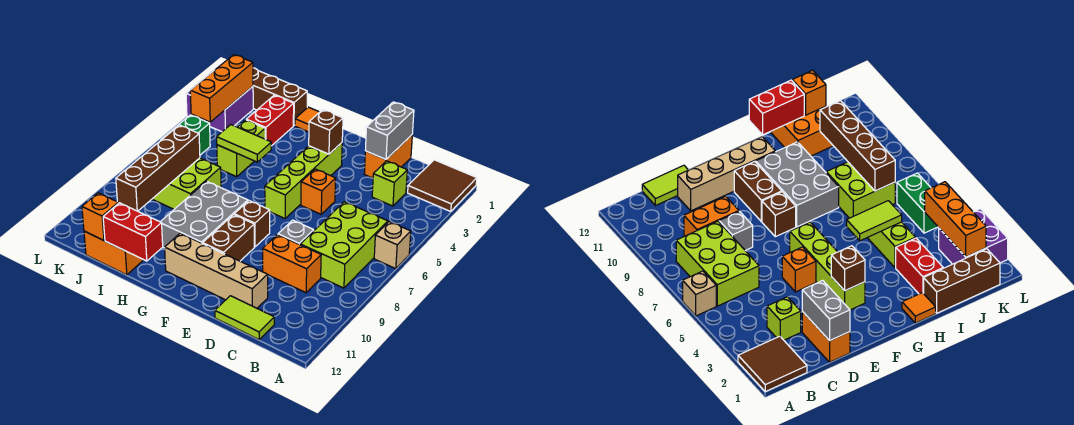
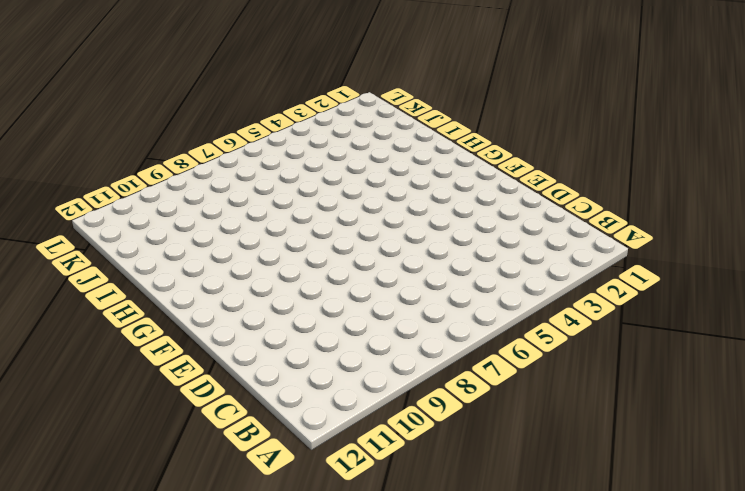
none -> brown 2x2 tile [408,160,477,211]
none -> tan 1x1 brick [374,222,411,269]
none -> lime 2x3 brick [300,202,388,288]

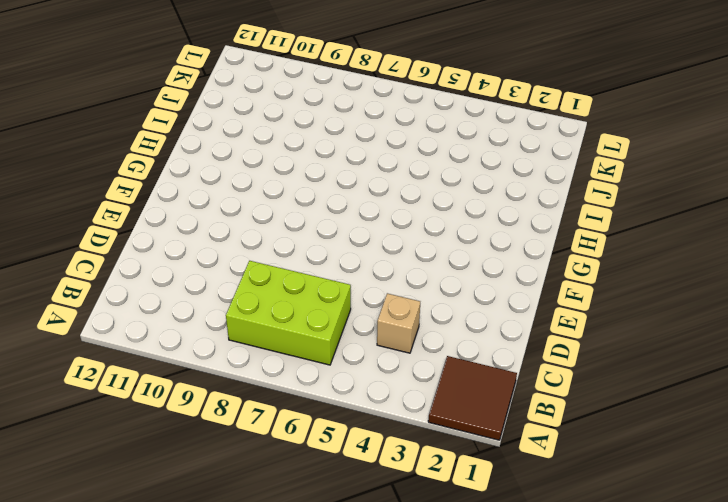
tan 1x1 brick [377,293,420,353] -> tan 1x1 brick moved to [374,222,411,269]
none -> lime 1x1 brick [372,161,407,206]
none -> orange 1x2 brick [263,235,321,293]
none -> lime 1x2 tile [215,296,274,339]

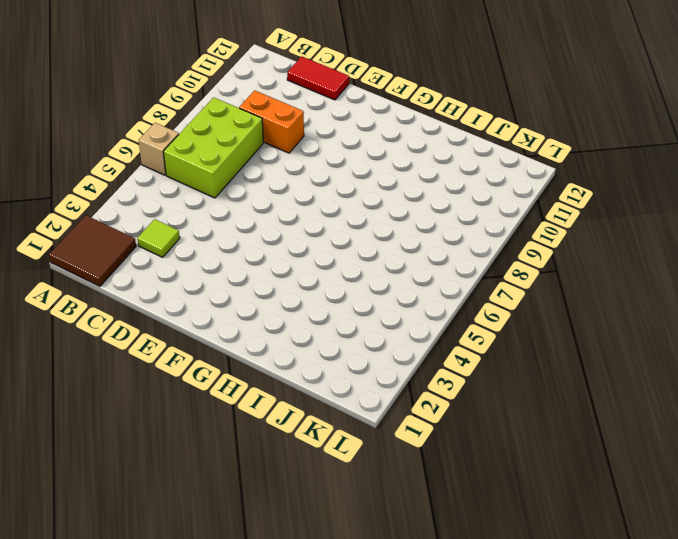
lime 1x1 tile [137,219,180,257] -> lime 1x1 brick [372,161,407,206]
red 1x2 tile [287,56,349,100] -> lime 1x2 tile [215,296,274,339]
none -> orange 1x2 brick [364,135,412,178]
none -> grey 1x1 brick [278,220,314,245]
none -> tan 1x4 brick [165,233,268,308]

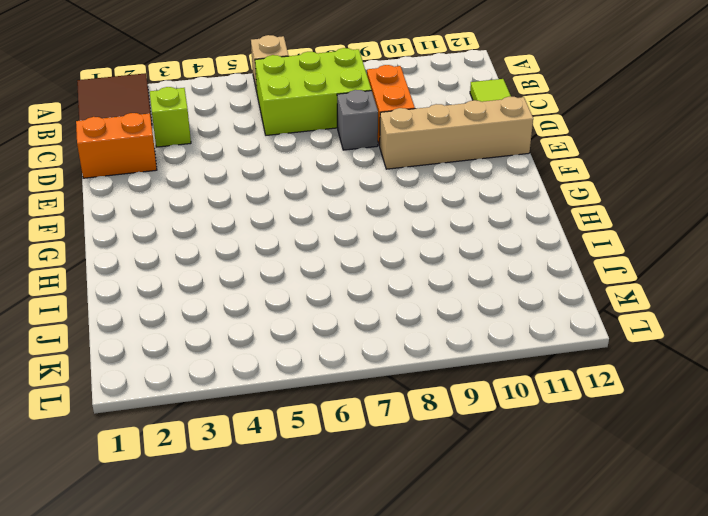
tan 1x4 brick [380,97,533,169] -> tan 1x4 brick turned to [165,233,268,308]
none -> orange 1x1 brick [301,169,336,214]
none -> lime 1x4 brick [265,143,342,218]
none -> brown 1x1 brick [234,201,270,247]

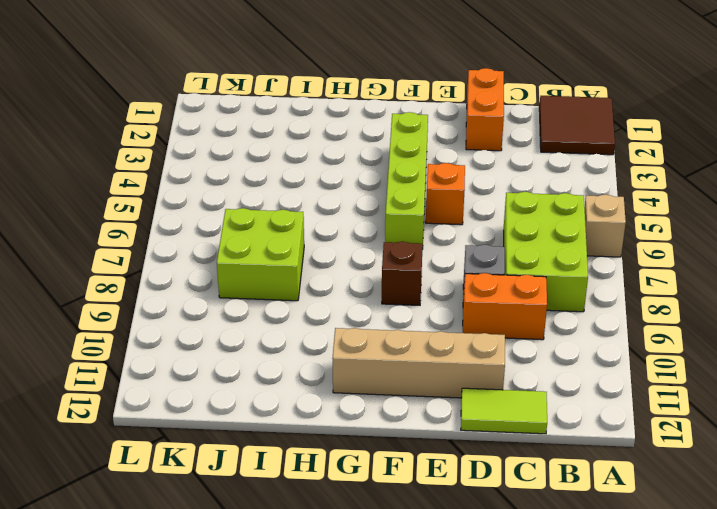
none -> lime 1x1 brick [372,161,407,206]
none -> brown 1x2 brick [203,215,254,261]
none -> grey 2x3 brick [161,181,248,248]

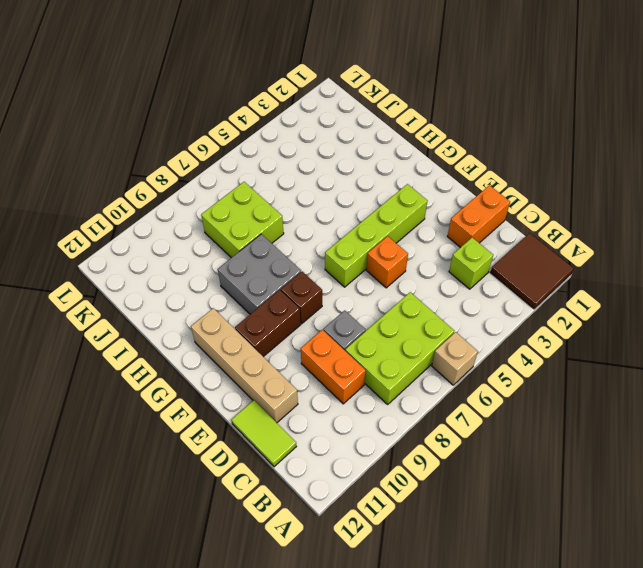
grey 2x2 brick [218,234,301,314] -> grey 2x3 brick [161,181,248,248]
none -> orange 1x1 tile [295,107,319,132]
none -> brown 1x3 brick [253,68,307,126]
none -> red 1x2 brick [246,95,294,146]

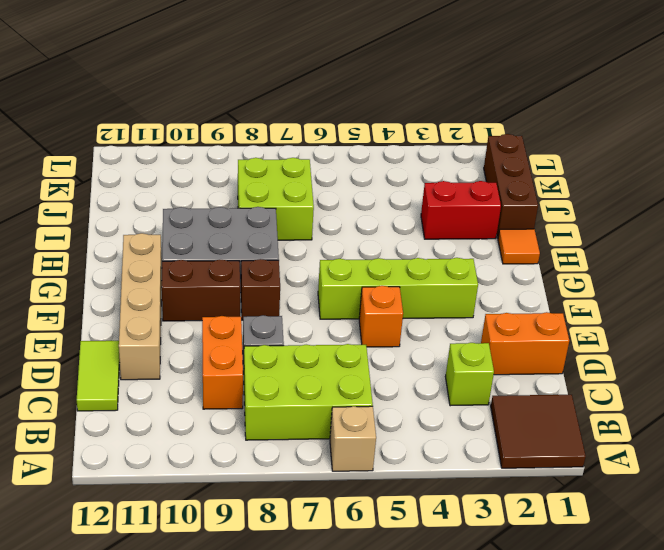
none -> lime 1x2 brick [217,120,265,177]
none -> orange 2x2 brick [84,231,143,275]
none -> purple 2x2 brick [186,73,253,132]

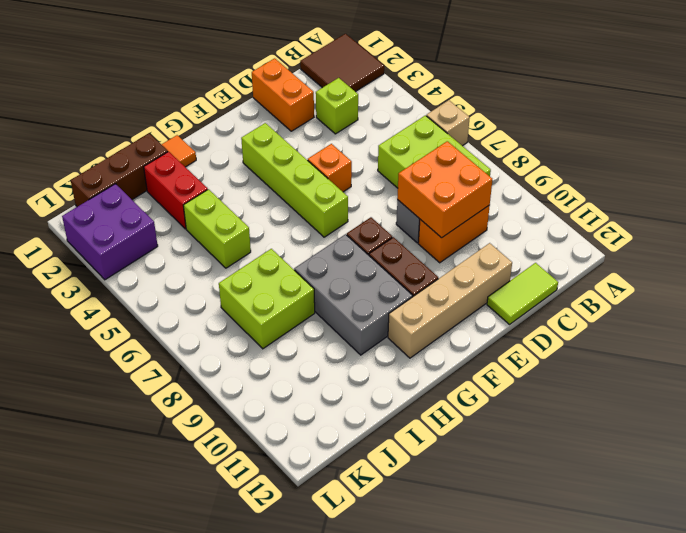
orange 2x2 brick [397,141,493,238] -> orange 2x2 brick moved to [84,231,143,275]
none -> green 1x2 brick [161,115,210,155]
none -> grey 1x2 brick [365,102,414,159]
none -> brown 1x1 brick [309,110,343,154]

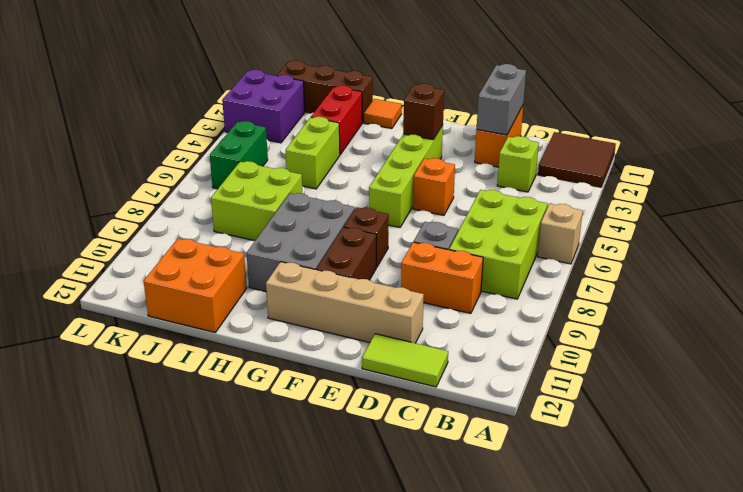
none -> lime 1x2 tile [217,125,271,162]
none -> red 1x2 brick [103,203,163,261]
none -> brown 1x4 brick [116,125,200,211]

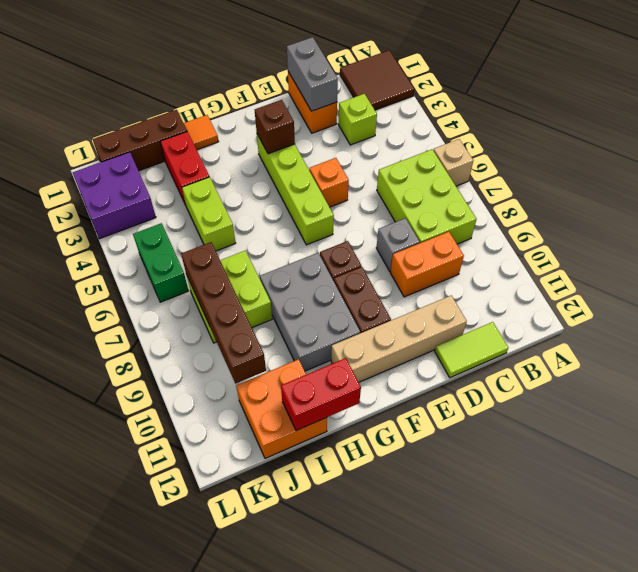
none -> lime 1x2 tile [217,125,271,162]
none -> orange 1x1 brick [82,193,118,240]
none -> orange 1x3 brick [190,55,253,122]

